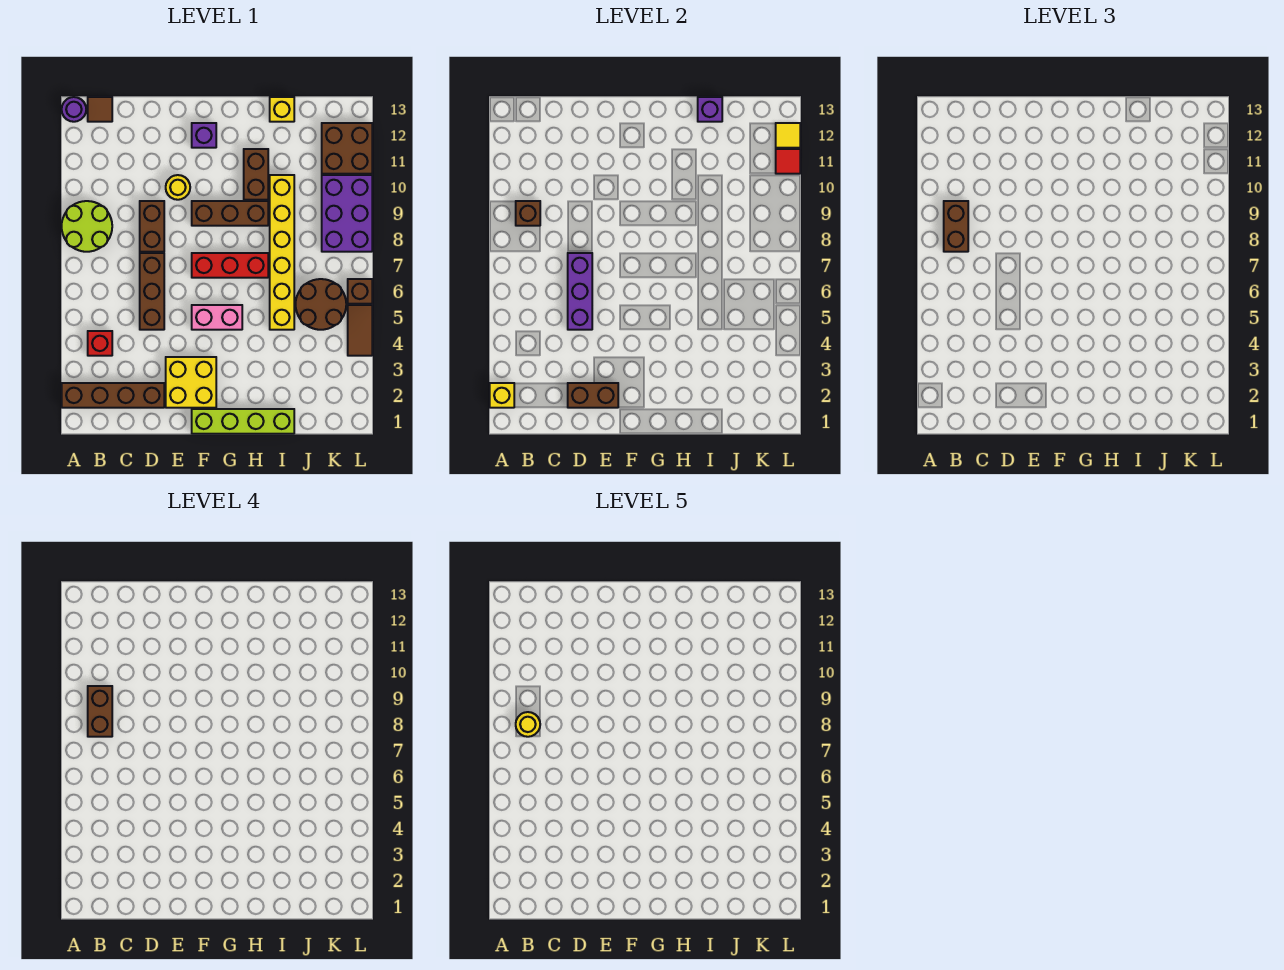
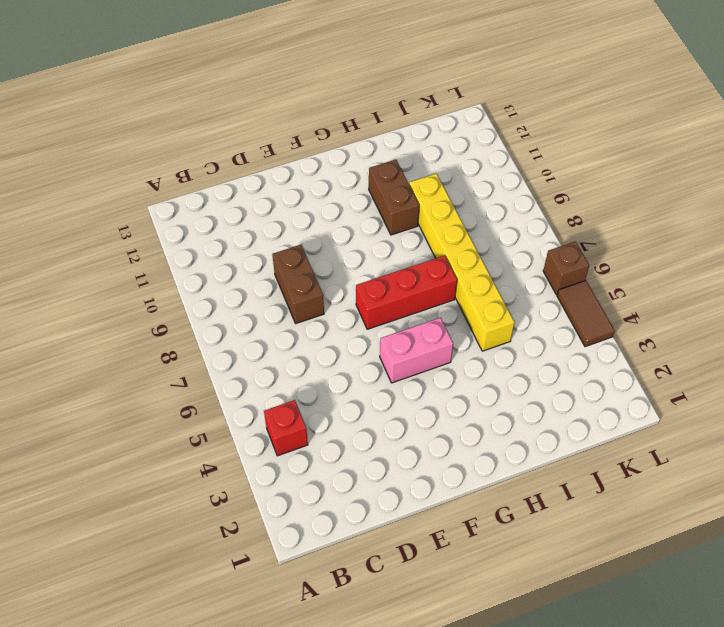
none -> brown 1x4 brick [62,383,164,408]
none -> lime 2x2 round brick [62,201,112,252]
none -> purple 1x1 round brick [62,97,86,122]
none -> brown 1x1 tile [88,97,112,122]

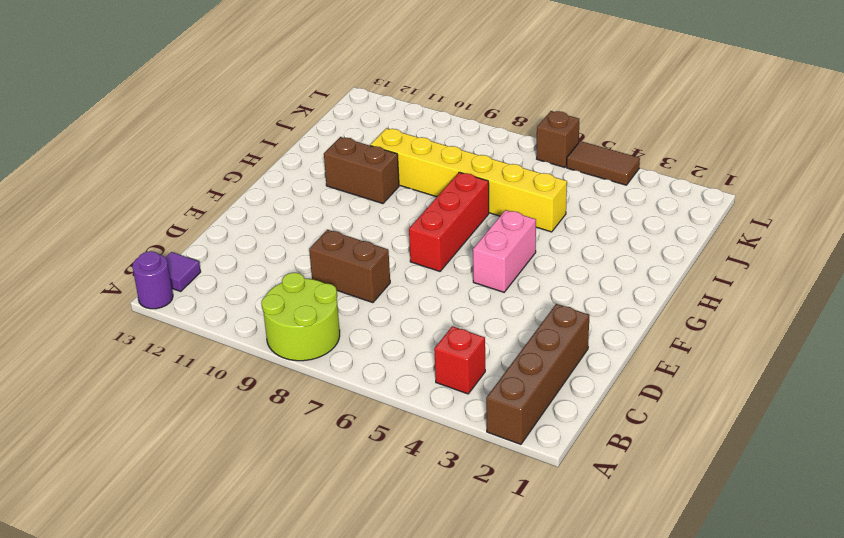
purple 1x1 tile [165,252,201,292] -> brown 1x1 tile [88,97,112,122]
none -> brown 1x3 brick [140,253,164,330]
none -> yellow 2x2 brick [166,357,216,408]
none -> yellow 1x1 round brick [166,175,190,200]
none -> lime 1x4 brick [192,409,294,434]

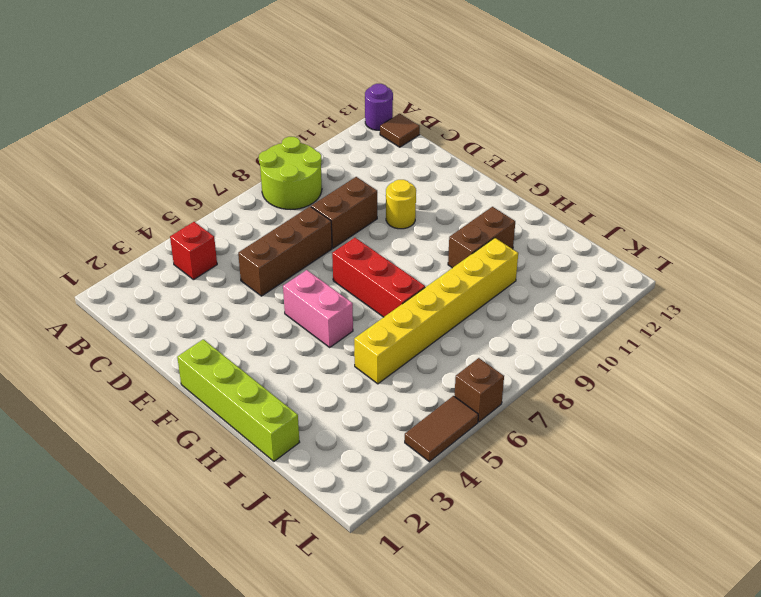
none -> brown 1x4 brick [62,383,164,408]
none -> yellow 2x2 brick [166,357,216,408]
none -> brown 1x3 brick [192,201,268,226]
none -> purple 1x1 brick [192,123,216,148]

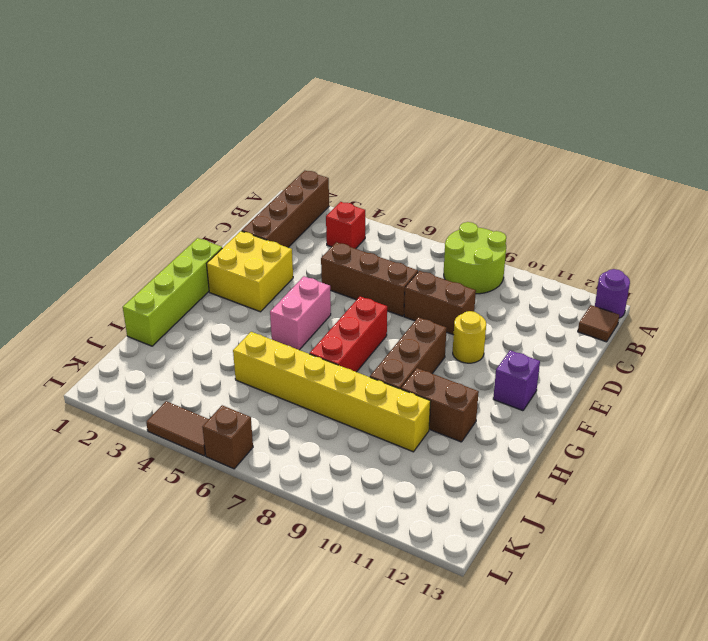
none -> yellow 1x1 brick [270,97,294,122]
none -> brown 2x2 round brick [296,279,346,330]
none -> purple 2x3 brick [322,175,372,252]
none -> brown 2x2 brick [322,123,372,174]

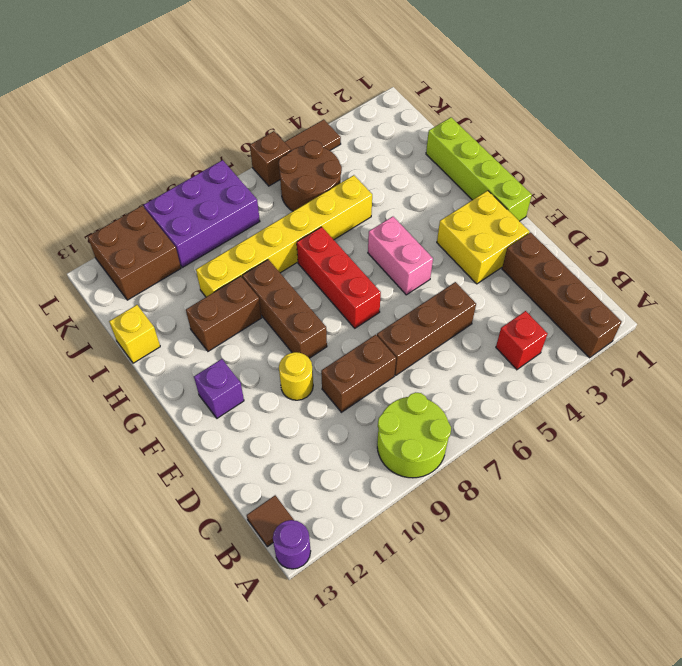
none -> yellow 1x1 brick [490,383,514,408]
none -> brown 1x1 brick [516,201,540,226]
none -> brown 1x2 brick [568,383,618,408]
none -> purple 1x3 brick [568,253,592,330]

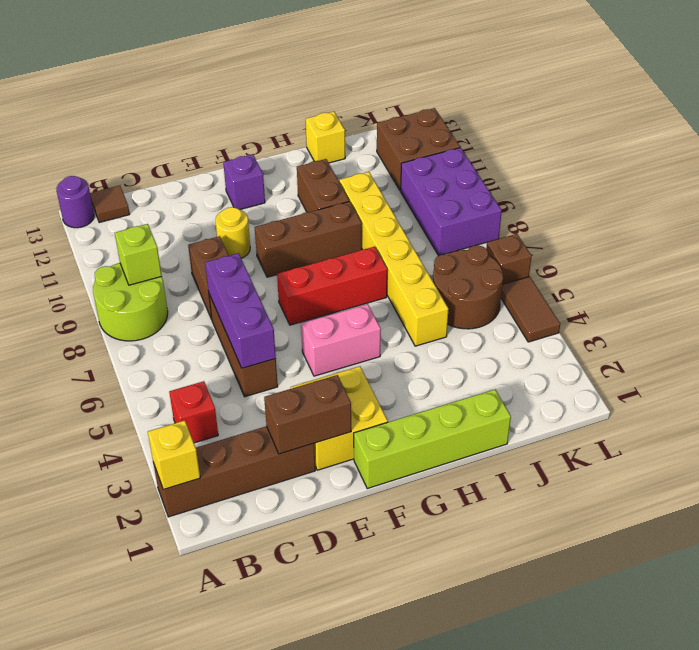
lime 1x1 brick [115,224,162,285] -> brown 1x1 brick [516,201,540,226]
none -> purple 1x1 brick [698,97,722,122]
none -> red 1x1 tile [776,149,800,174]
none -> yellow 1x1 tile [776,123,800,148]
none -> brown 1x2 brick [944,201,968,252]

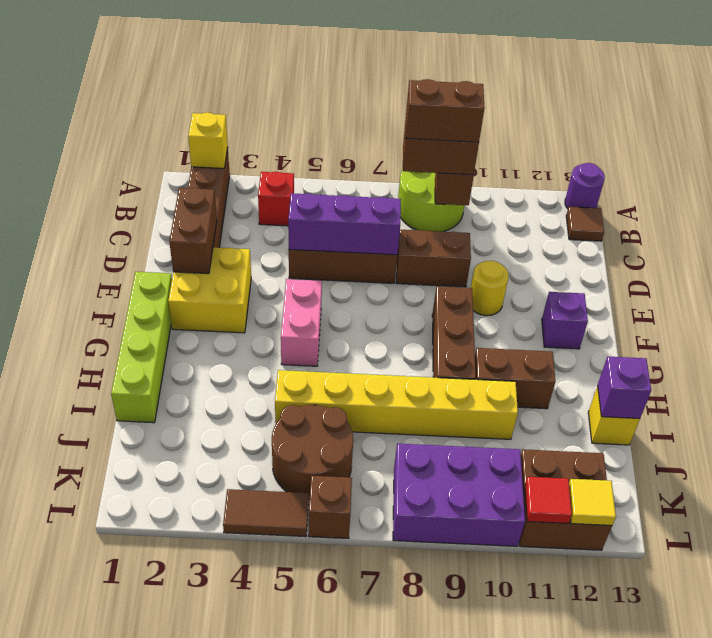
none -> red 1x3 brick [192,253,268,278]
none -> yellow 1x1 round brick [516,712,540,737]

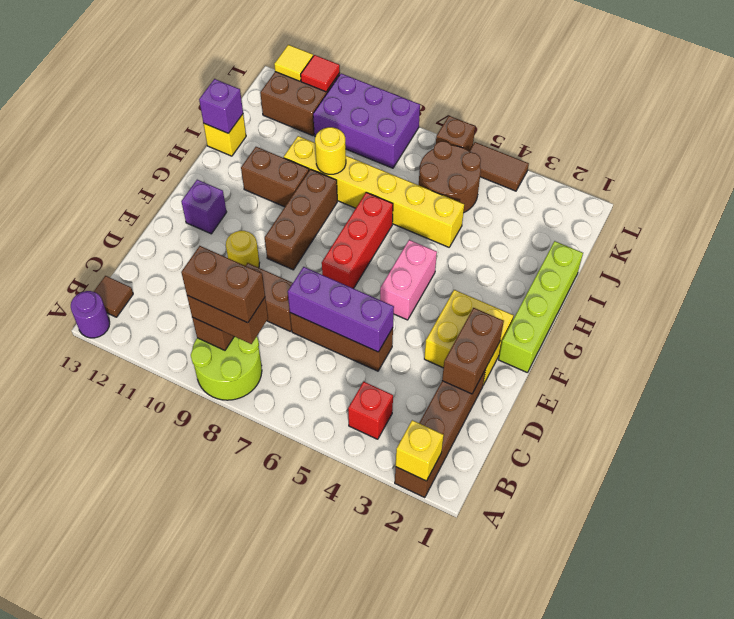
yellow 1x1 round brick [315,127,346,174] -> yellow 1x1 round brick moved to [516,712,540,737]

